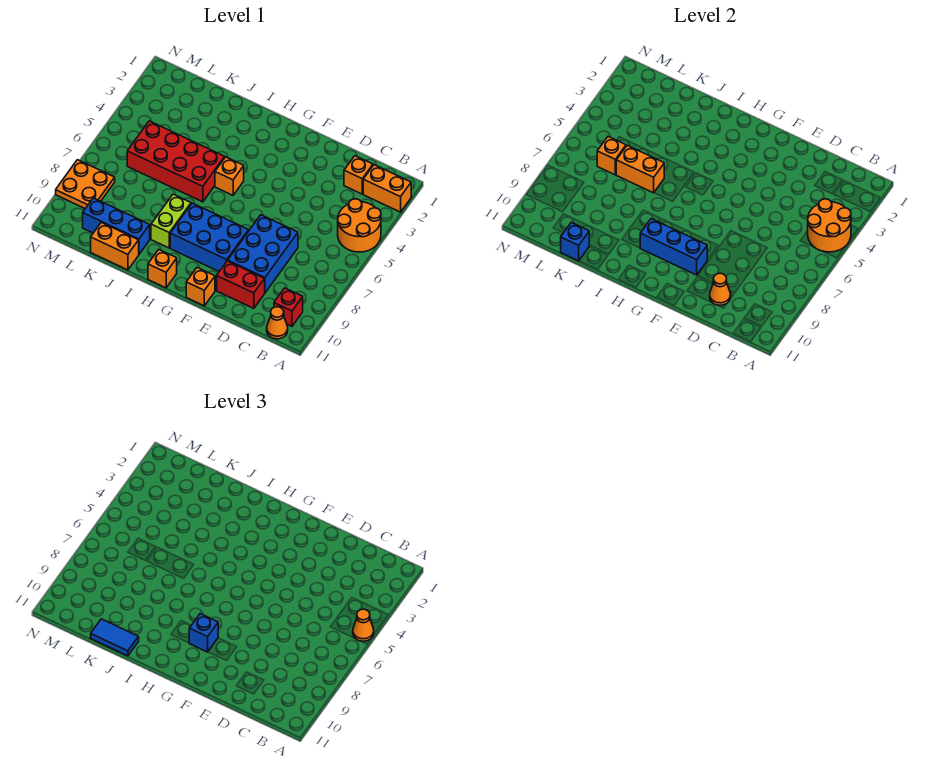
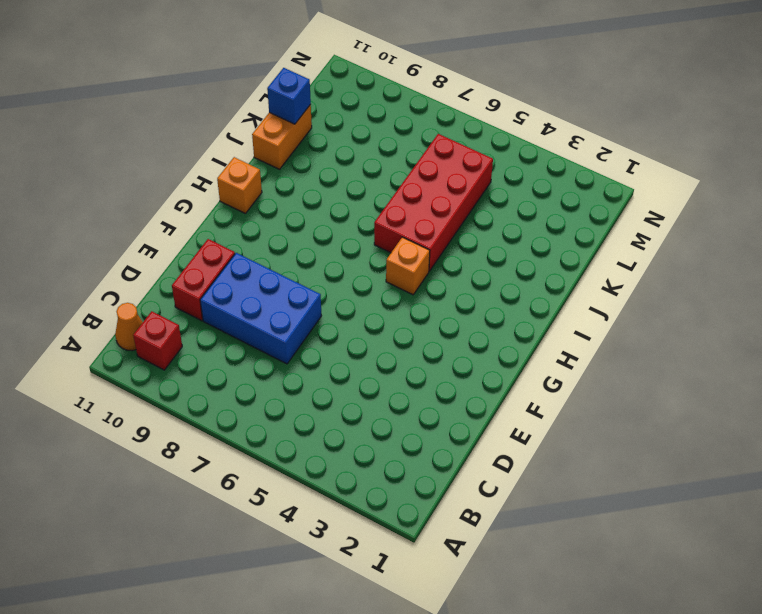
none -> orange 1x2 brick [363,165,411,212]
none -> orange 2x2 round brick [338,199,381,252]
none -> orange 1x1 brick [344,156,373,194]

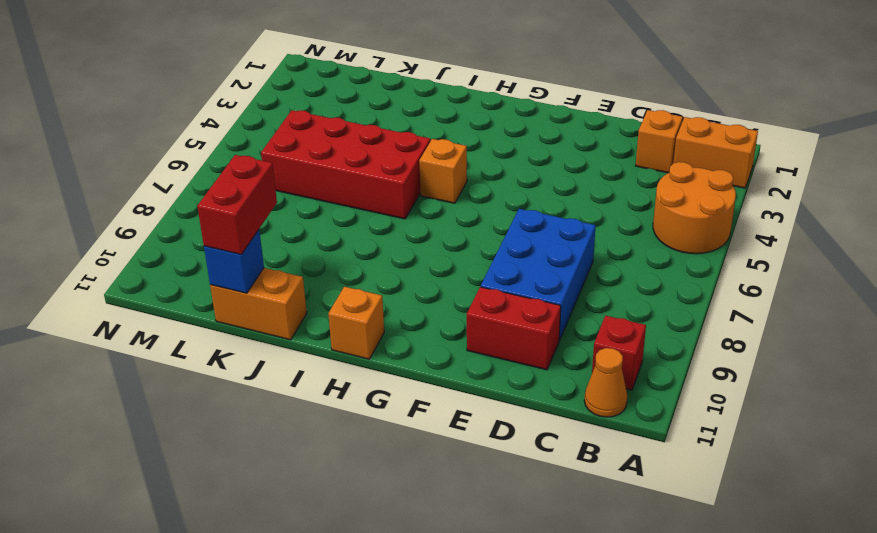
red 1x2 brick [197,155,277,254] -> blue 1x2 tile [91,619,139,656]
none -> blue 2x3 brick [170,203,249,271]
none -> orange 1x1 brick [186,268,215,306]
none -> lime 1x2 brick [151,194,191,248]

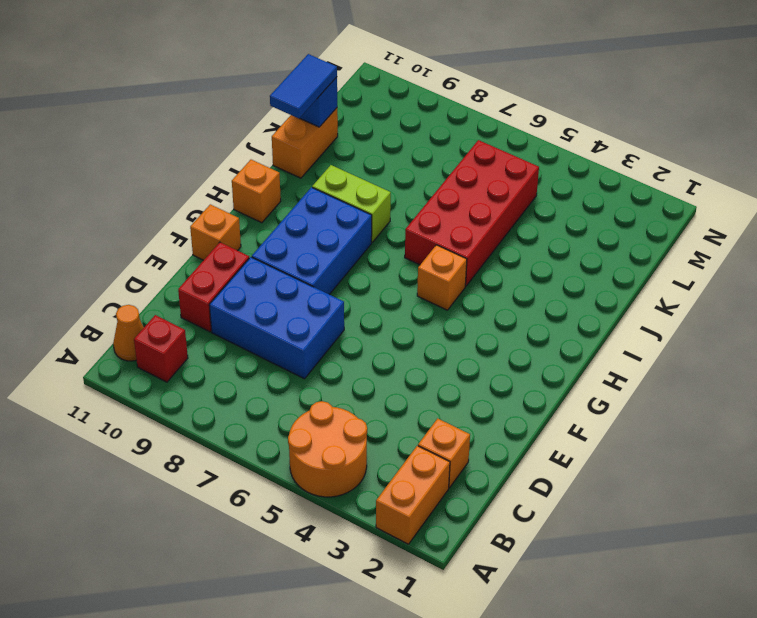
none -> blue 1x3 brick [83,198,150,254]
none -> orange 2x2 plate [56,160,115,209]
none -> orange 2x2 round brick [808,199,851,252]

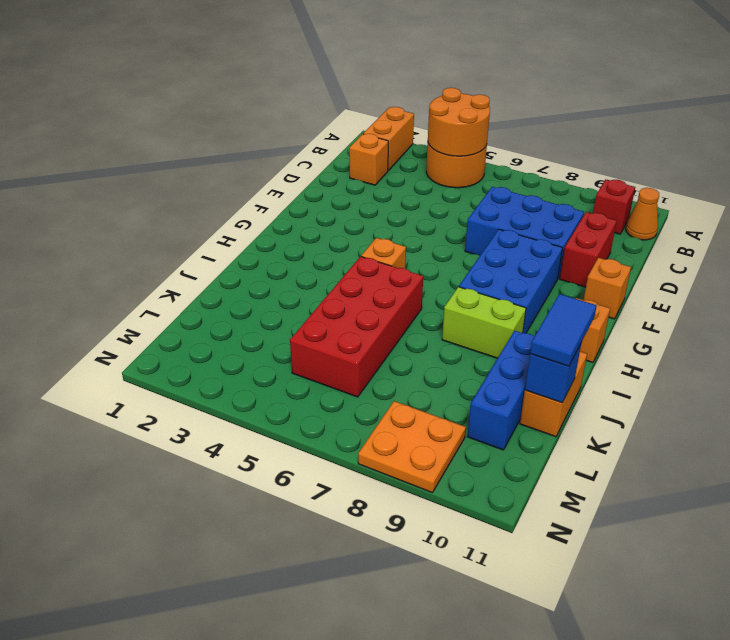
none -> orange 1x1 cone [710,273,731,305]
none -> blue 1x3 brick [640,219,707,275]
none -> orange 1x2 brick [616,145,664,193]

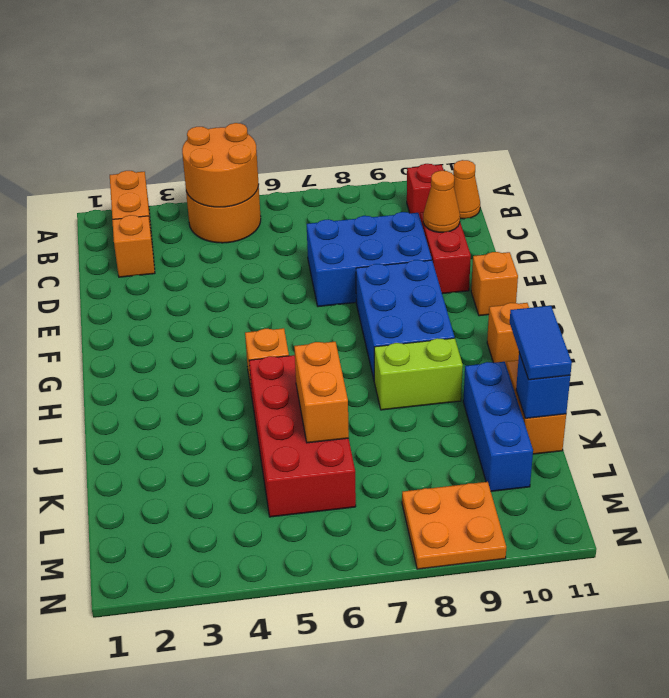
none -> blue 1x3 brick [640,219,707,275]
none -> orange 1x1 brick [597,137,626,175]
none -> orange 1x1 cone [353,609,374,641]

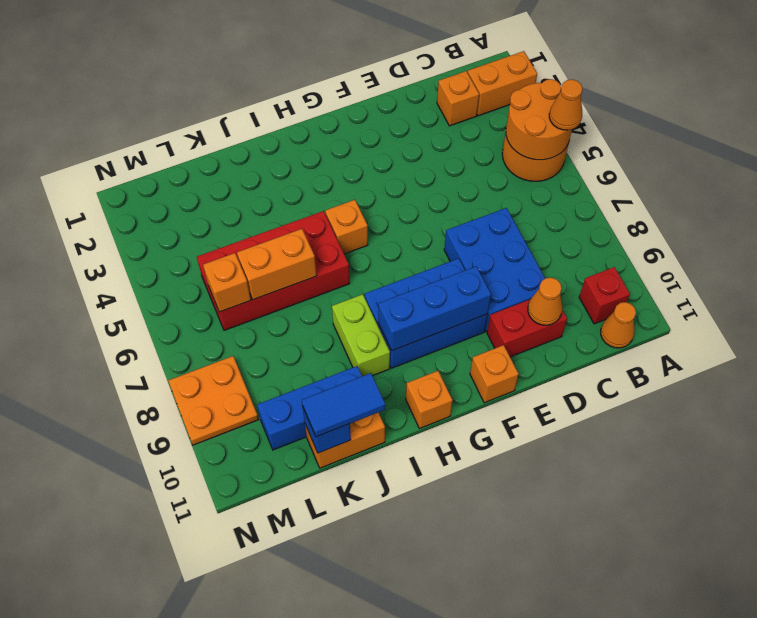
none -> blue 1x1 brick [189,614,218,652]

